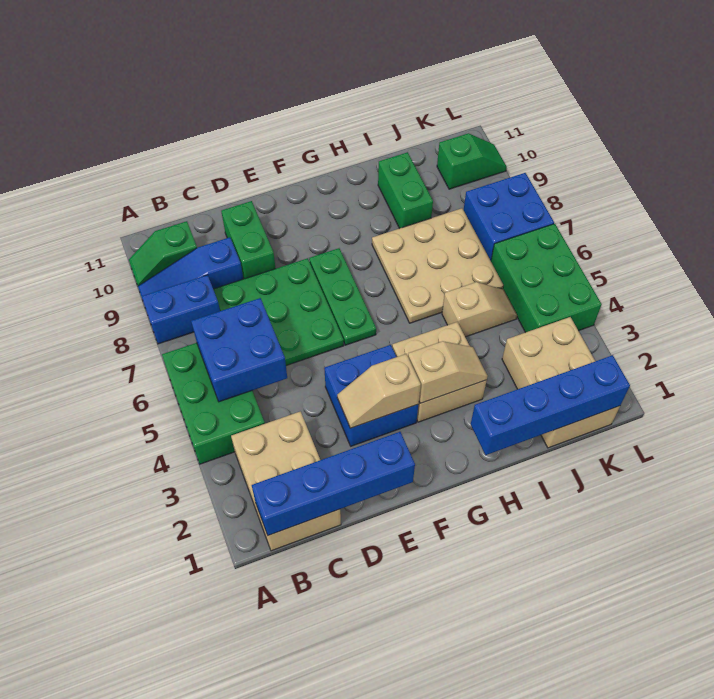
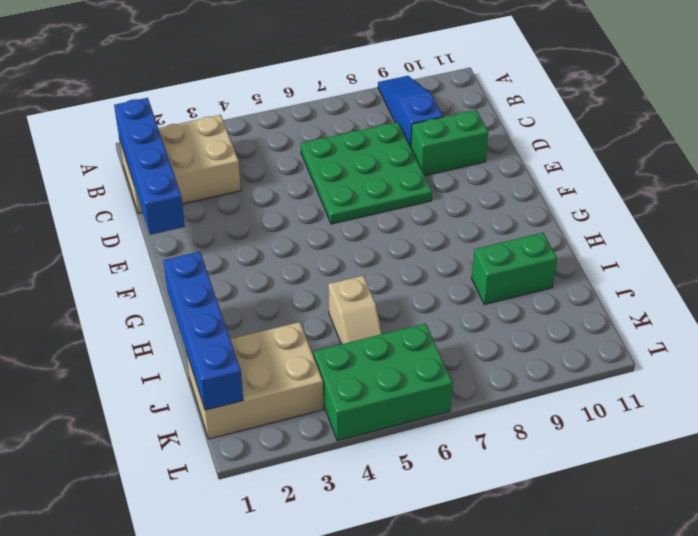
none -> green 2x3 brick [162,343,265,464]
none -> blue 1x2 brick [142,275,220,344]
none -> green 1x2 slope [129,221,197,286]

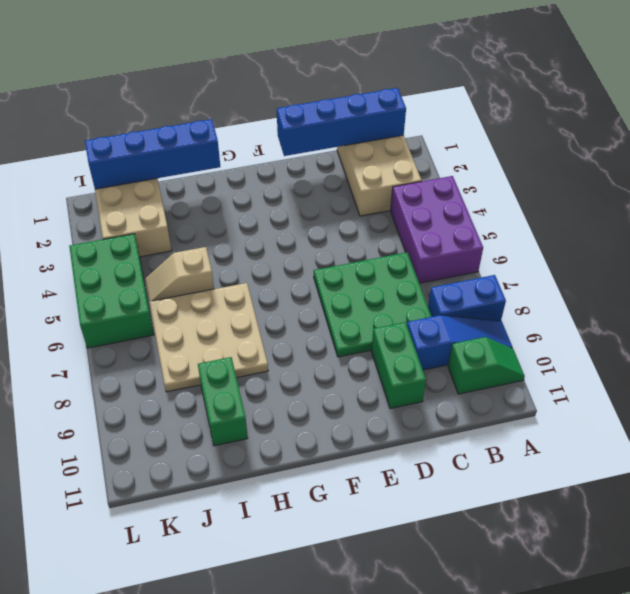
purple 2x3 brick [391,176,483,283] -> green 2x3 brick [162,343,265,464]
none -> blue 2x2 brick [324,345,418,446]
none -> green 1x3 plate [309,248,376,345]
none -> tan 2x2 brick [392,322,487,422]

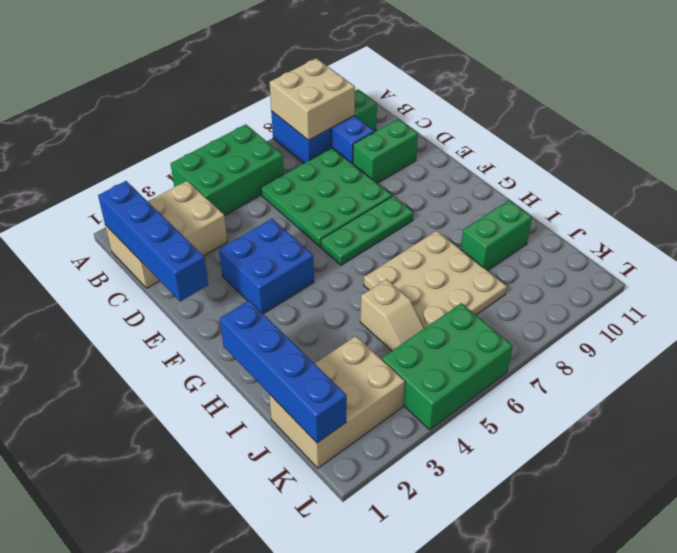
tan 2x2 brick [270,58,355,140] -> tan 2x2 brick moved to [392,322,487,422]
none -> blue 2x2 brick [464,173,554,261]
none -> green 1x2 slope [437,133,507,189]
none -> blue 2x2 brick [191,298,287,402]

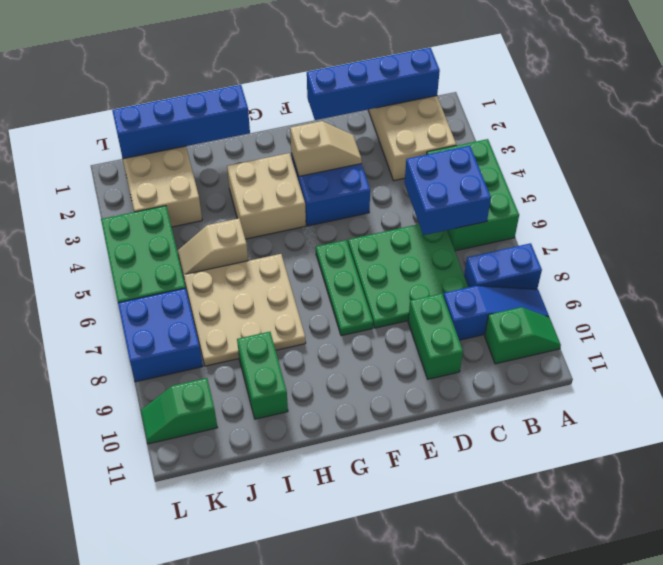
none -> tan 1x2 slope [408,341,488,403]

